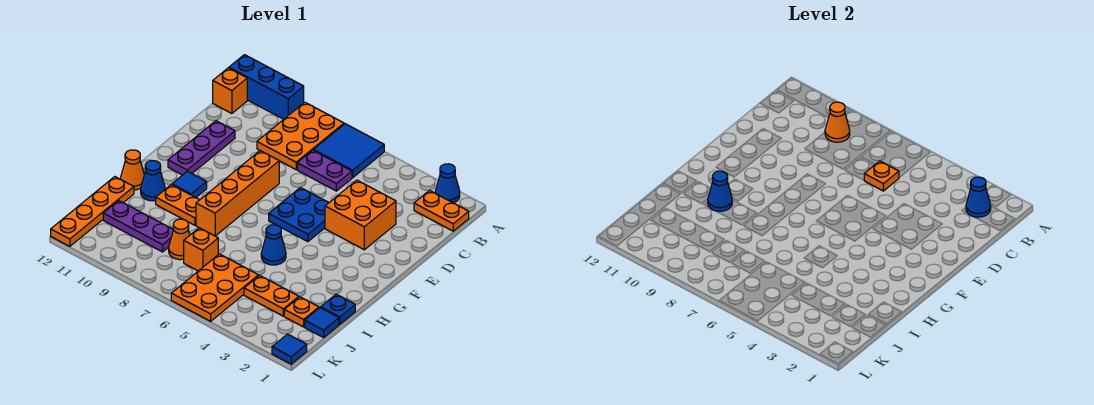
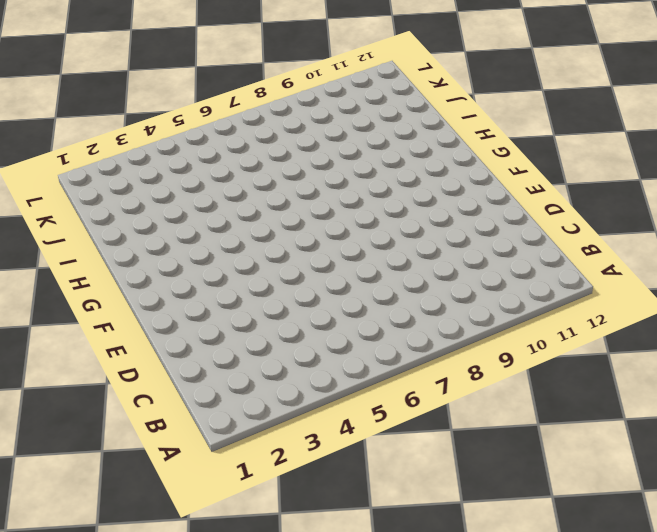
none -> blue 1x1 cone [435,164,460,203]
none -> blue 2x2 tile [313,124,384,178]
none -> orange 2x3 plate [257,102,344,169]
none -> blue 1x3 brick [229,55,304,119]

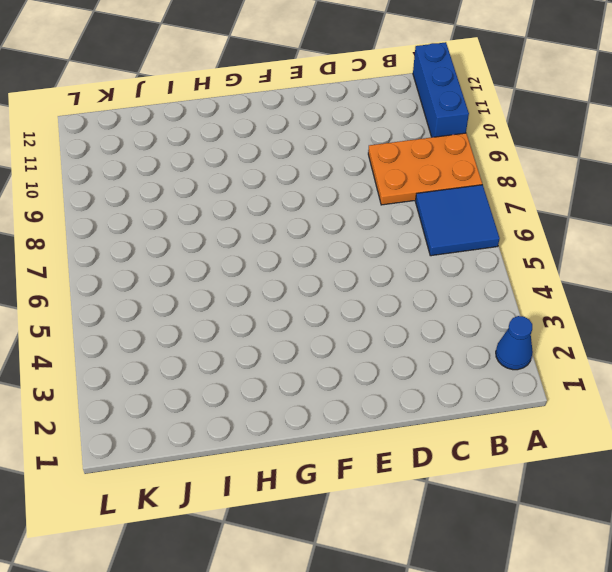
none -> orange 1x2 plate [414,190,469,231]
none -> orange 1x1 brick [213,68,247,113]
none -> purple 1x2 plate [297,150,352,191]
none -> orange 2x2 brick [325,180,396,250]

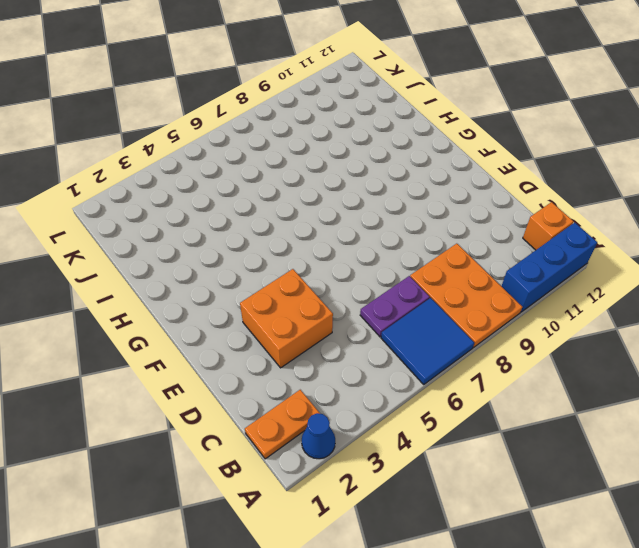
none -> purple 1x3 plate [168,121,235,175]
none -> blue 2x2 plate [269,188,328,242]
none -> orange 1x4 brick [196,151,279,236]
none -> blue 1x1 tile [172,171,207,198]

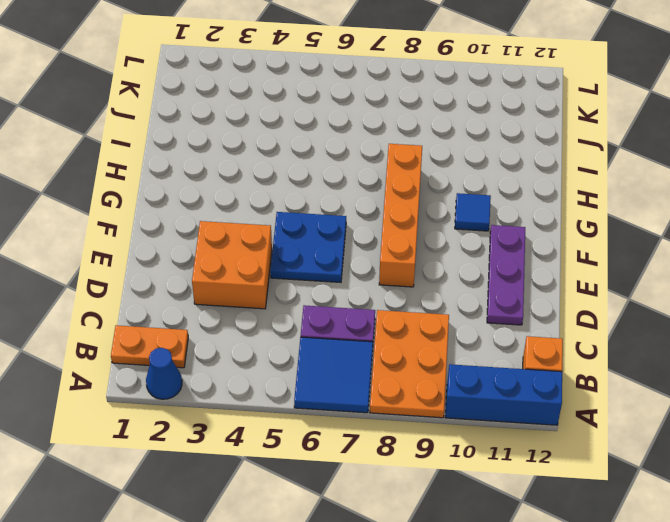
none -> blue 1x1 cone [261,225,286,265]
none -> orange 1x2 plate [156,185,199,225]
none -> blue 1x1 cone [141,161,165,201]
none -> orange 1x1 cone [121,150,144,190]

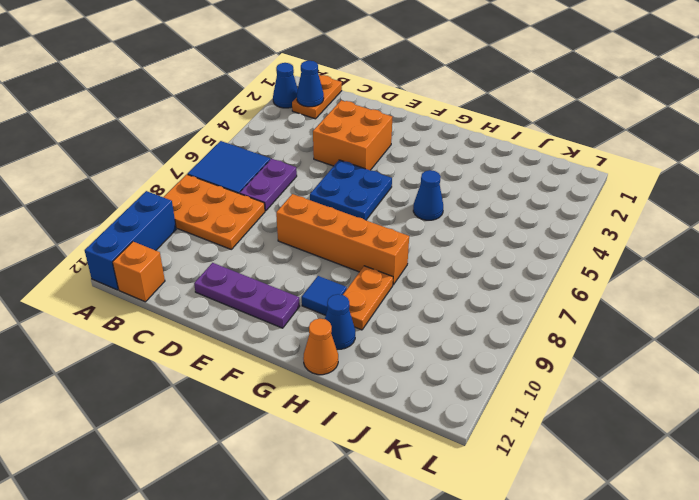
none -> blue 1x1 plate [320,294,355,324]
none -> orange 1x4 plate [51,177,134,246]
none -> blue 1x1 tile [305,308,339,338]
none -> orange 1x1 plate [284,297,319,327]

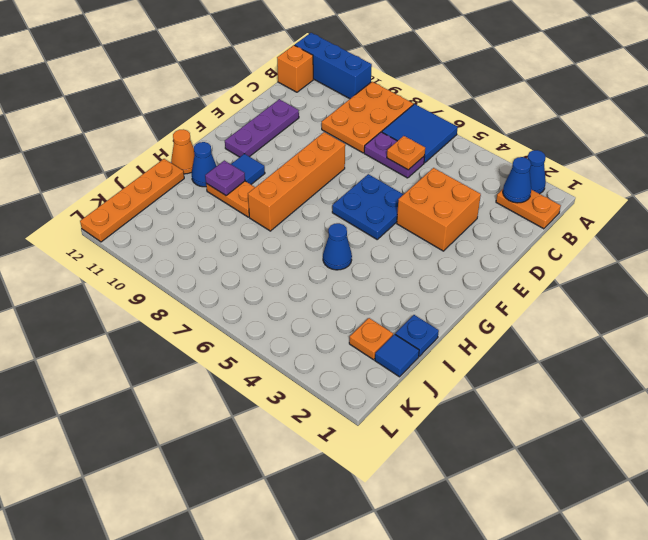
purple 1x1 plate [205,160,245,195] -> blue 1x1 cone [708,171,732,211]
none -> orange 1x2 plate [244,275,299,316]
none -> orange 2x3 plate [171,254,259,321]
none -> orange 1x1 brick [184,228,218,271]
none -> orange 1x1 cone [169,219,190,260]

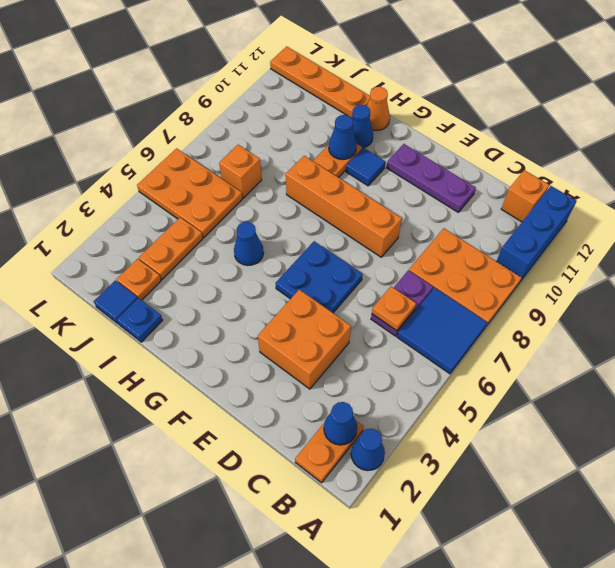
none -> orange 1x1 cone [169,219,190,260]
none -> purple 1x3 plate [103,201,173,252]
none -> blue 1x1 tile [272,334,307,364]
none -> orange 1x1 cone [825,102,850,142]

